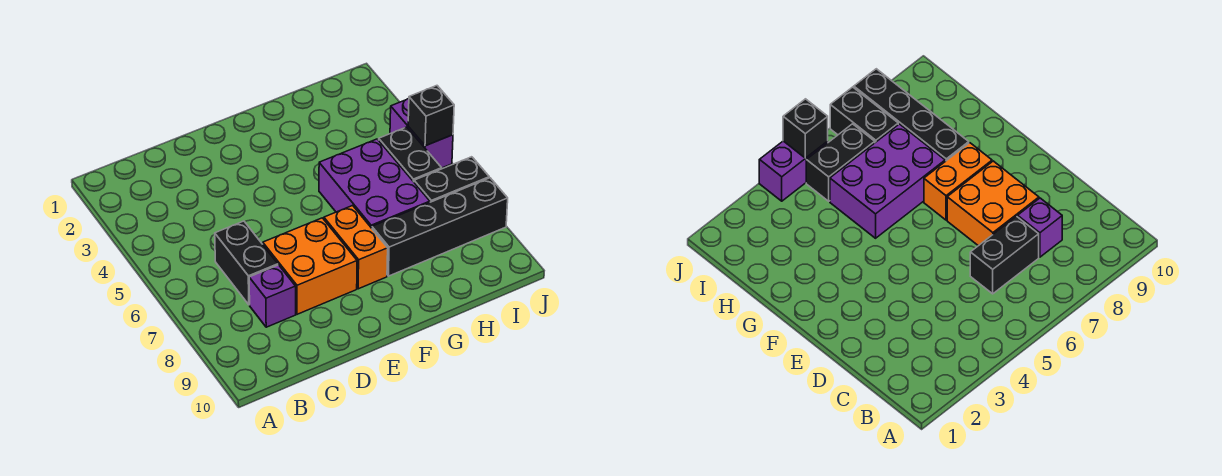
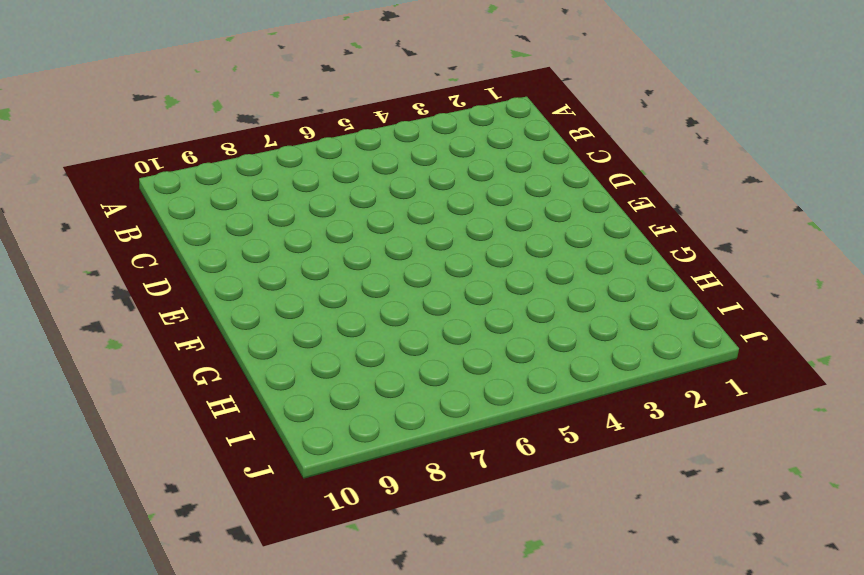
none -> black 1x2 brick [215,221,278,305]
none -> purple 1x1 brick [249,265,296,327]

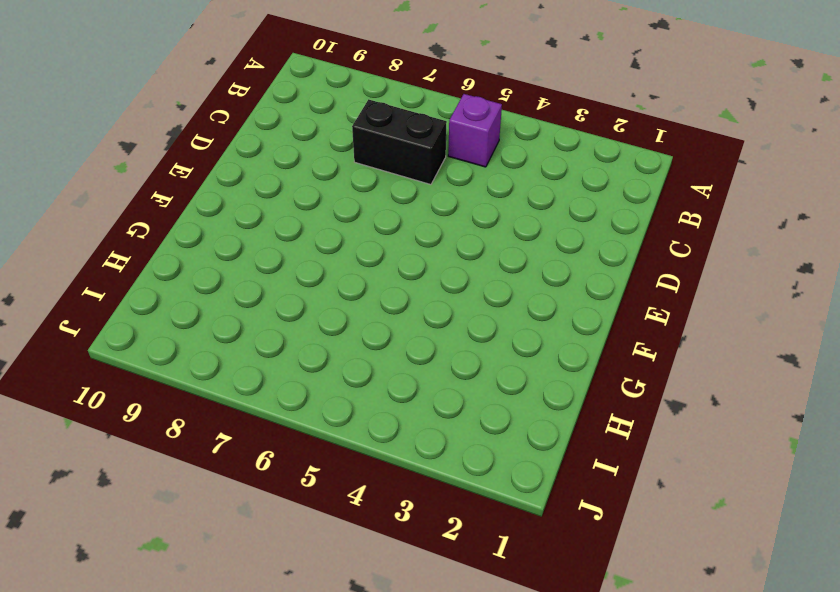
purple 1x1 brick [448,94,502,167] -> purple 1x1 brick moved to [249,265,296,327]
none -> orange 2x2 brick [263,218,357,314]
none -> orange 1x2 brick [324,205,388,289]

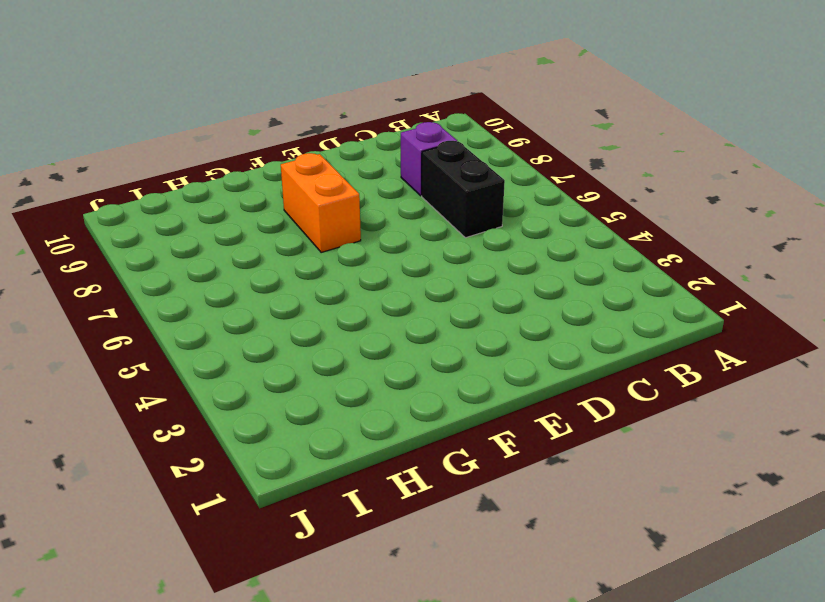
none -> orange 2x2 brick [263,218,357,314]
none -> purple 2x3 brick [319,139,430,228]

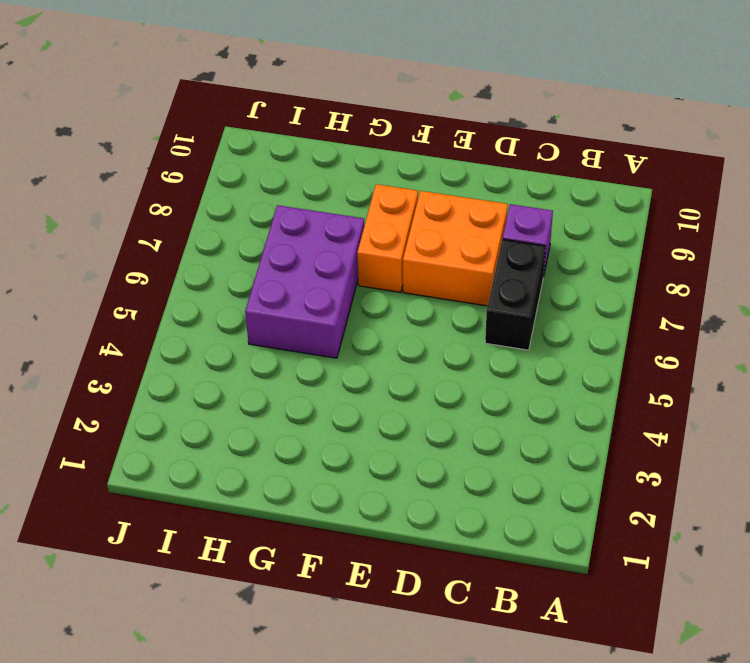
none -> black 1x4 brick [372,178,508,276]
none -> black 1x2 brick [379,127,442,182]

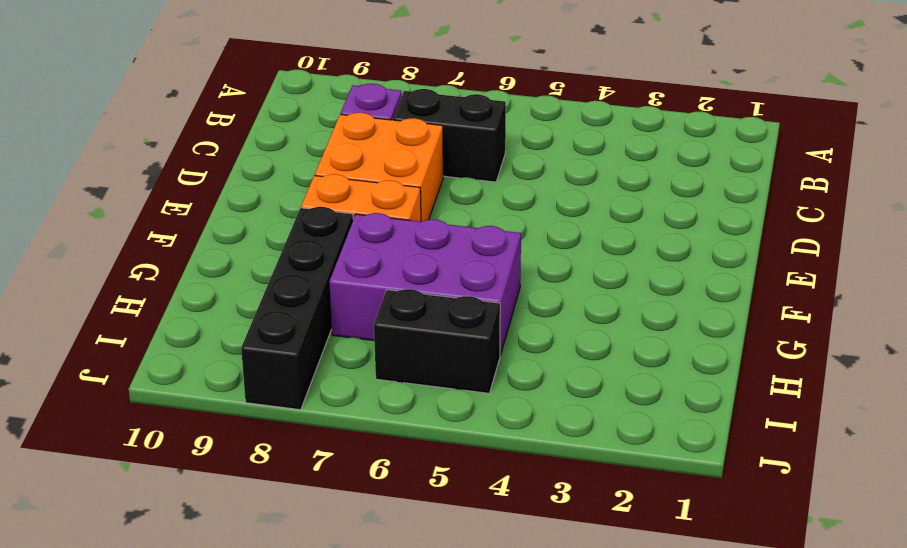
none -> black 1x2 brick [414,157,489,202]
none -> purple 1x2 brick [390,99,453,168]

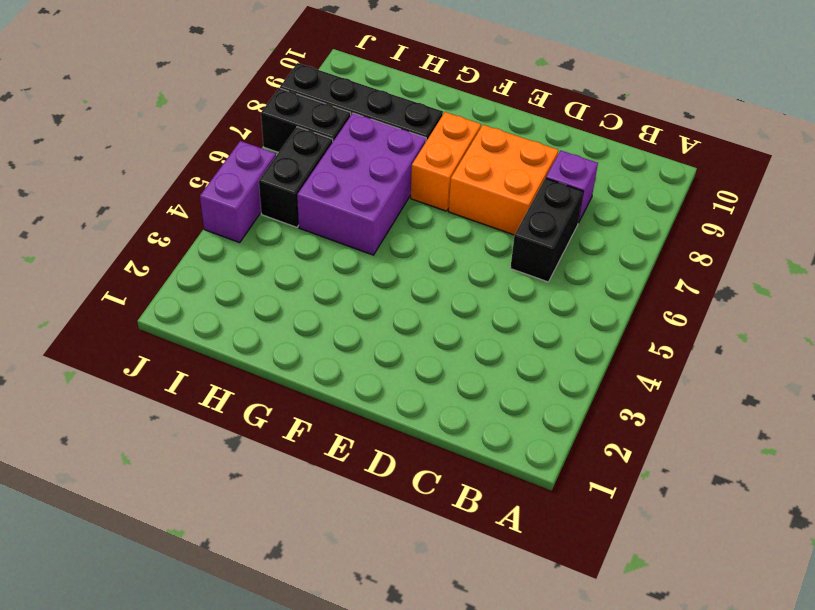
none -> black 1x1 brick [408,86,454,146]

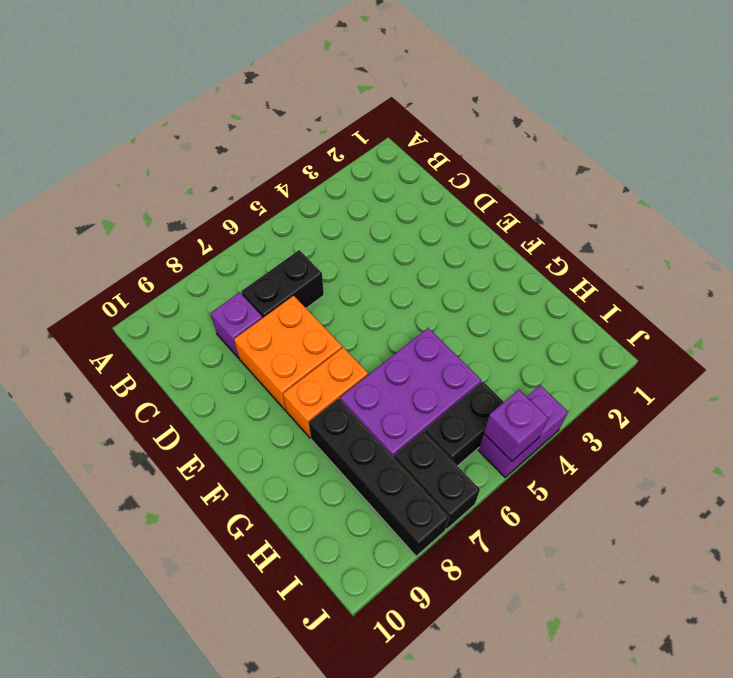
purple 1x1 brick [484,390,548,461] -> black 1x1 brick [408,86,454,146]

